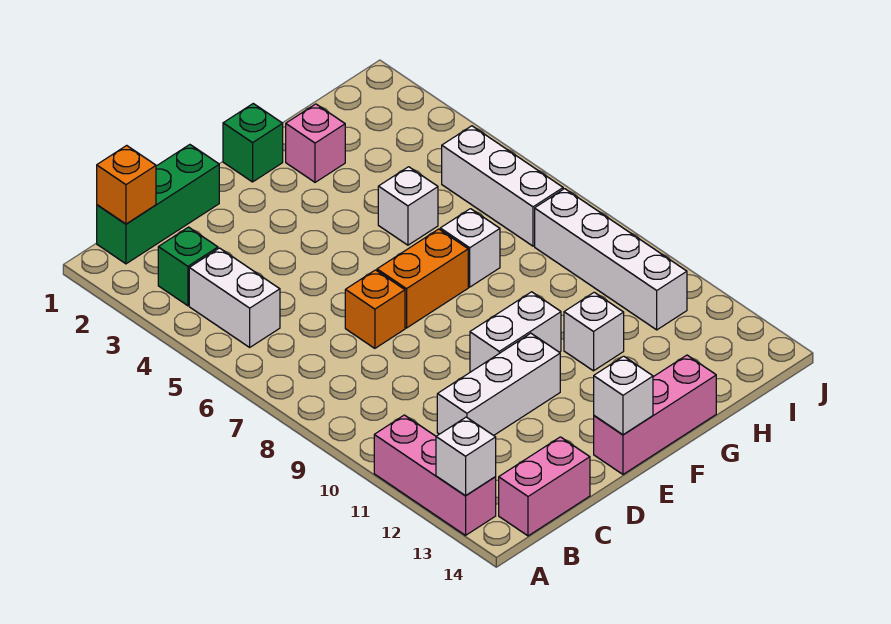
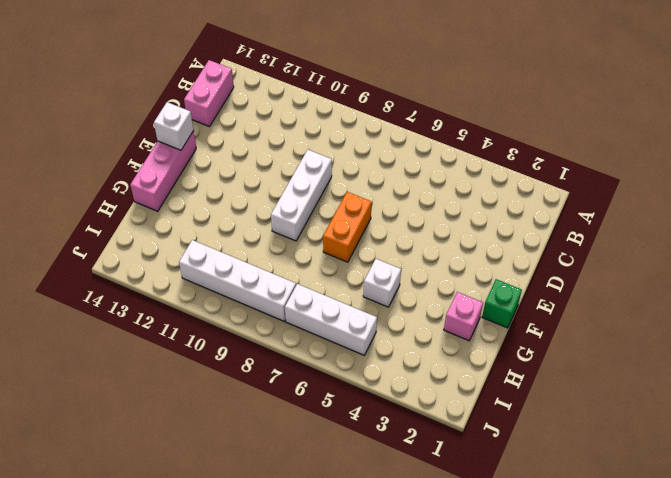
white 1x3 brick [271,150,332,241] -> white 1x3 brick moved to [437,333,560,435]
none -> pink 1x3 brick [374,415,496,535]
none -> green 1x3 brick [97,145,219,264]
none -> green 1x1 brick [158,227,218,306]

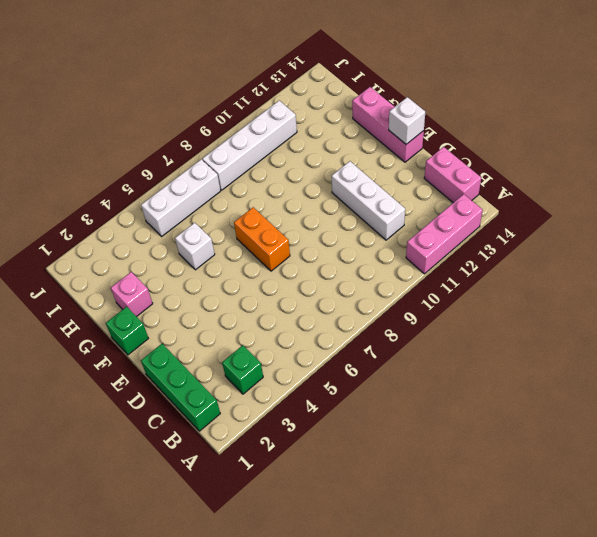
none -> white 1x2 brick [189,248,280,347]
none -> orange 1x1 brick [345,270,405,348]
none -> white 1x2 brick [470,292,561,372]

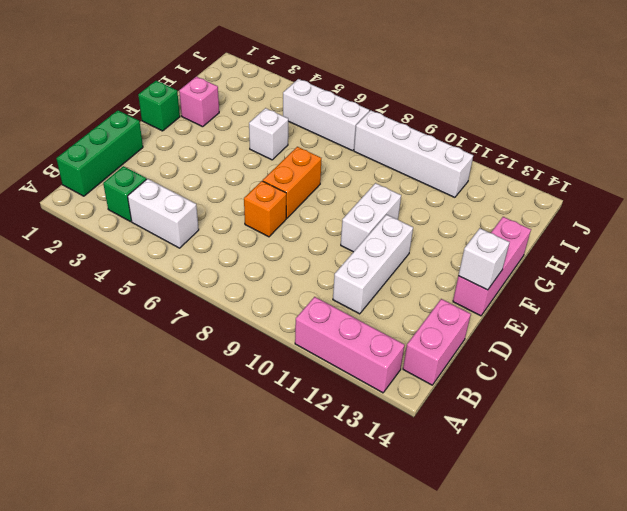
none -> white 1x1 brick [440,209,500,287]
none -> white 1x1 brick [564,292,624,371]
none -> white 1x1 brick [436,417,496,496]

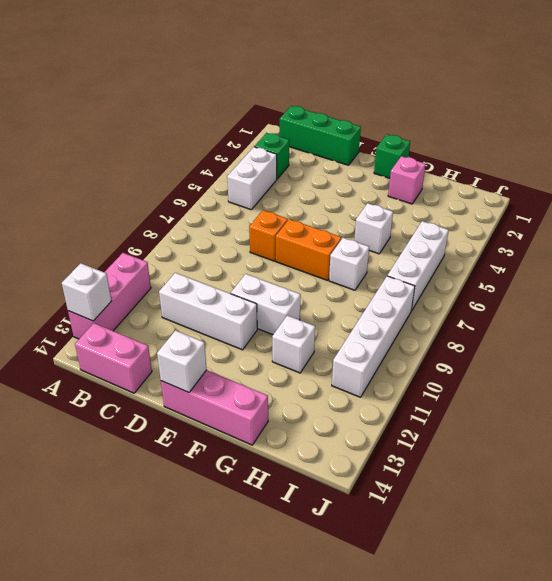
none -> orange 1x1 brick [97,145,156,224]

